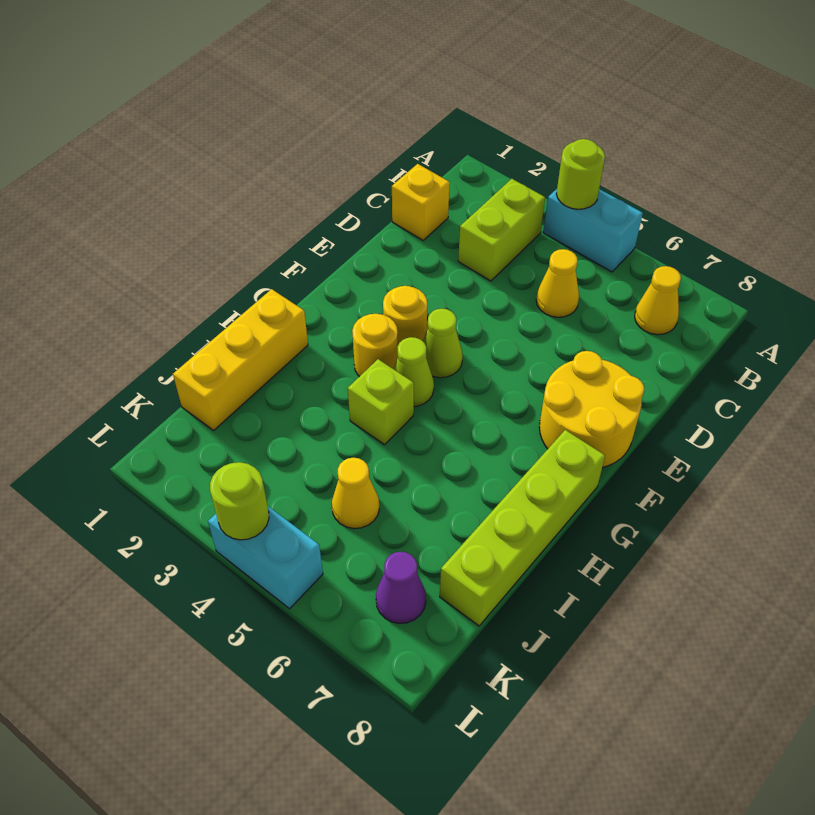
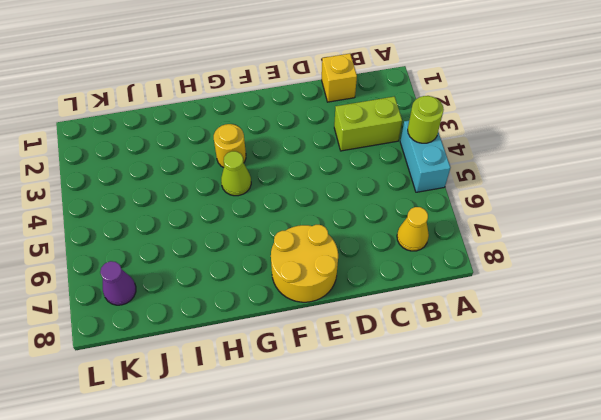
none -> yellow 1x1 cone [536,249,579,317]
none -> yellow 1x1 round brick [383,286,427,345]
none -> lime 1x1 cone [423,309,463,378]

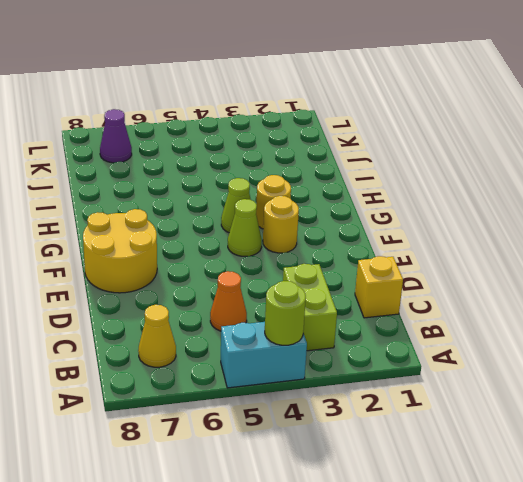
orange 1x1 cone [210,271,247,331] -> yellow 1x1 cone [536,249,579,317]
none -> lime 1x4 brick [440,430,605,626]
none -> yellow 1x3 brick [173,289,308,430]
none -> lime 1x1 brick [348,359,414,445]

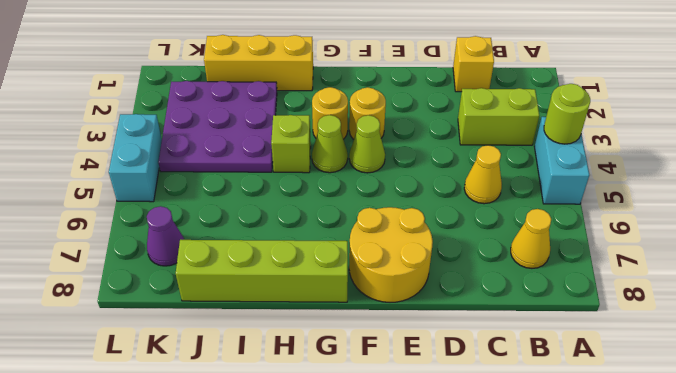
purple 3x3 plate [158,81,277,172] -> none
none -> yellow 1x1 cone [332,458,379,529]
none -> lime 1x1 round brick [210,462,269,540]

